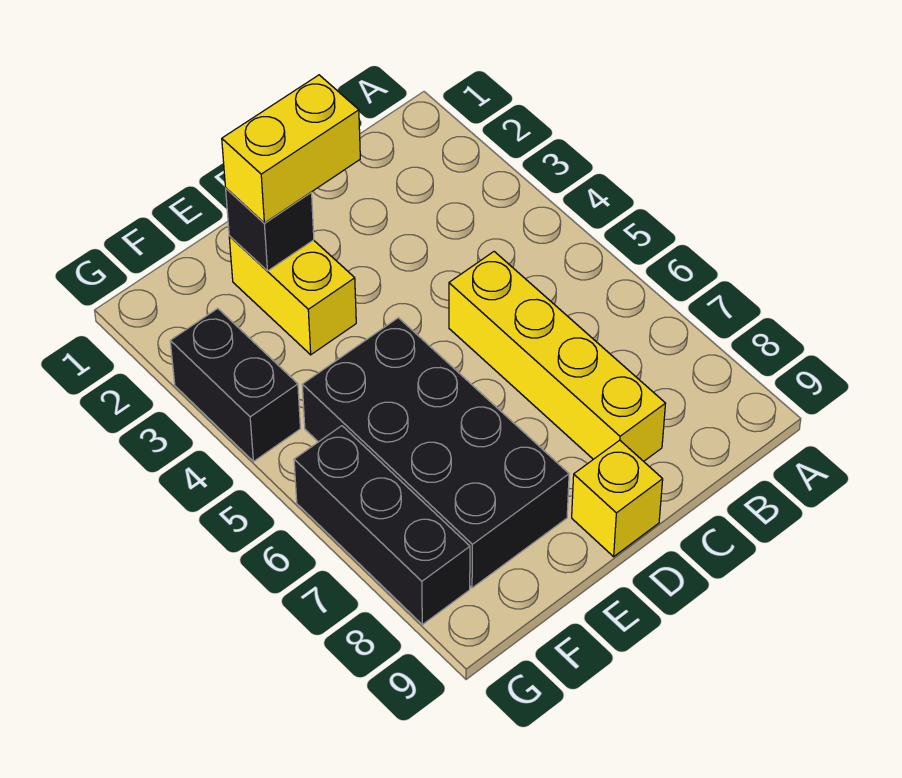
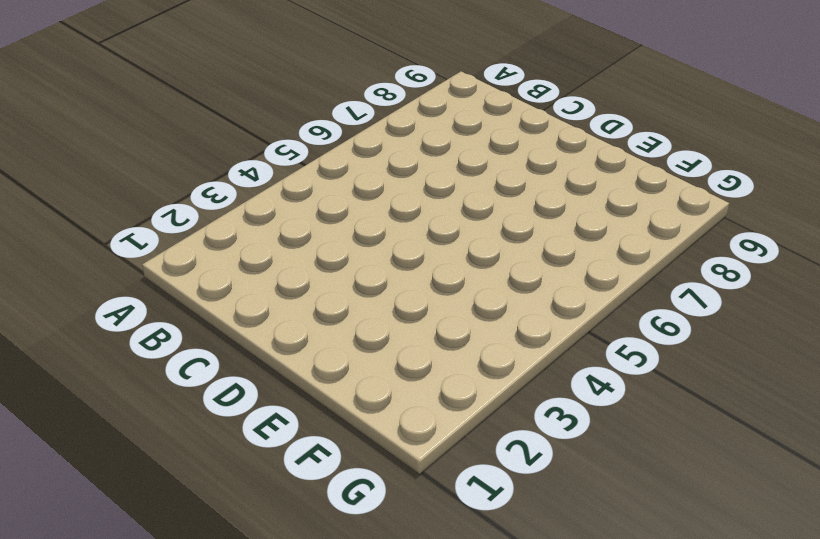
none -> yellow 1x4 brick [449,252,666,461]
none -> yellow 1x1 brick [572,440,663,557]

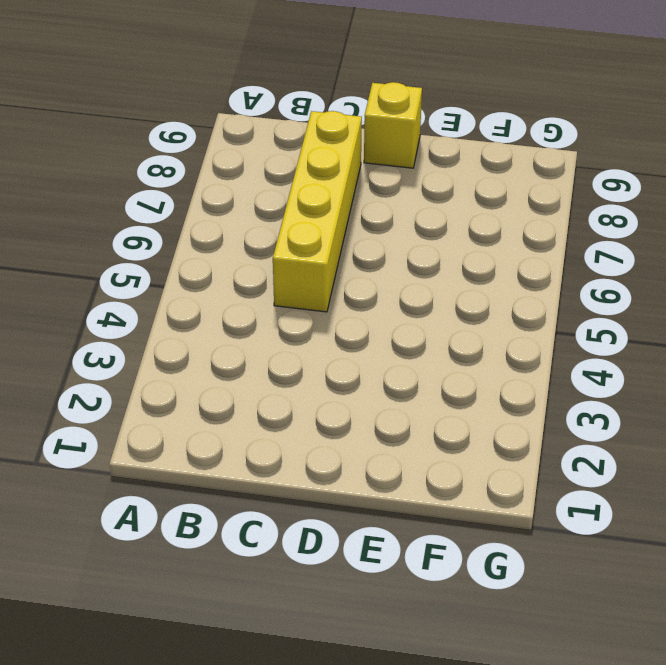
none -> yellow 1x2 brick [229,236,356,355]
none -> black 2x4 brick [302,318,569,588]

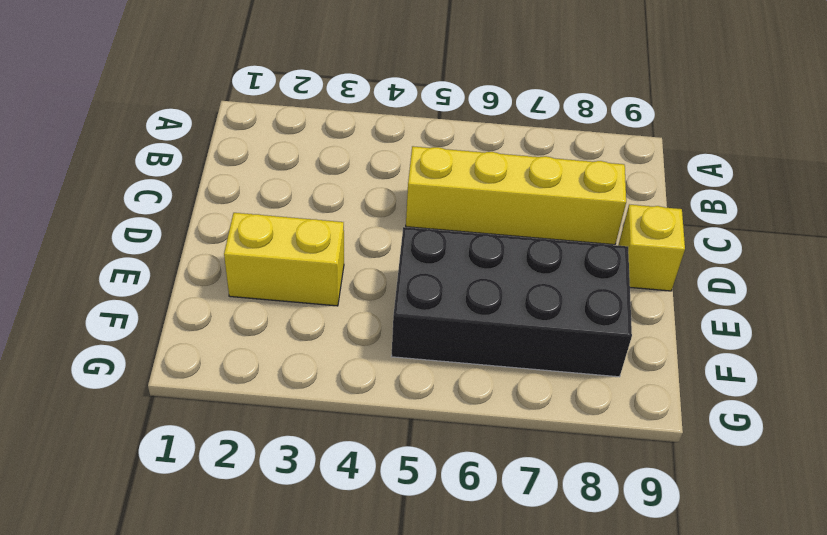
none -> black 1x2 brick [170,308,300,461]
none -> black 1x3 brick [294,426,470,625]

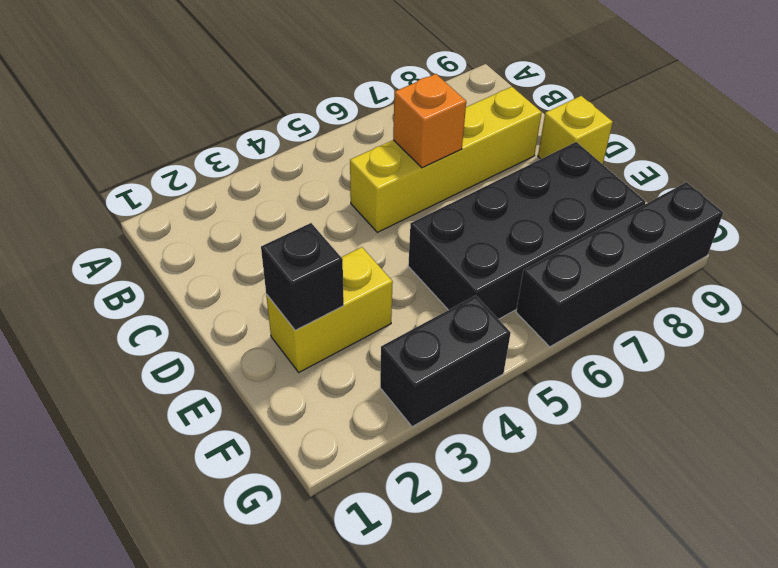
orange 1x1 brick [393,74,466,168] -> none
black 1x4 brick [516,182,723,347] -> black 1x3 brick [294,426,470,625]
none -> yellow 1x2 brick [222,75,360,223]

